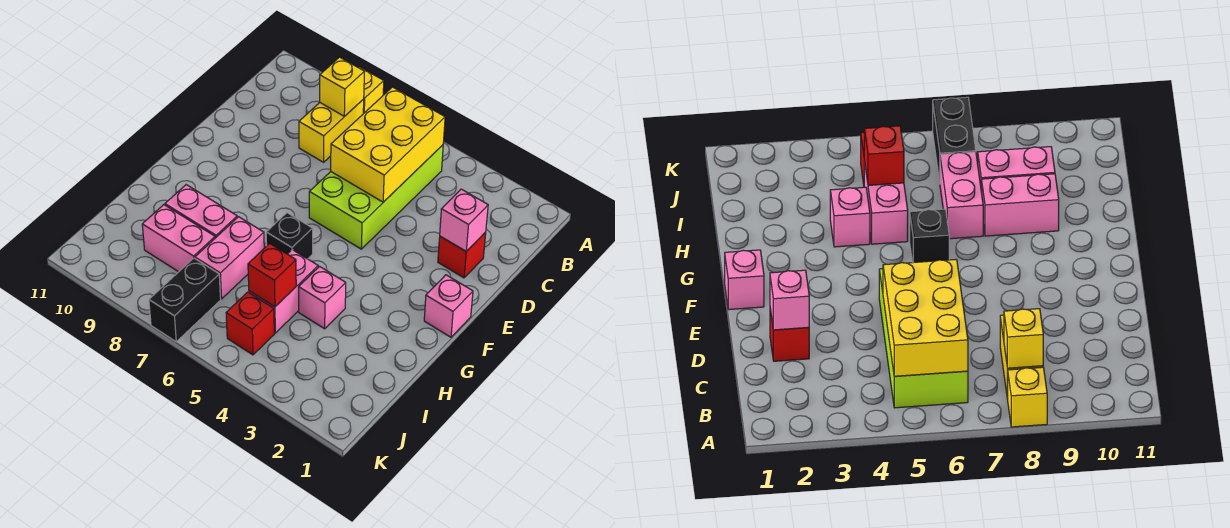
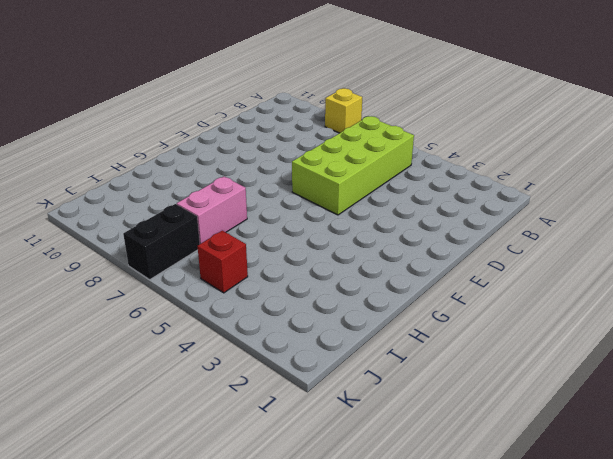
none -> yellow 1x2 brick [299,99,364,162]
none -> red 1x1 brick [438,232,486,278]
none -> pink 1x1 brick [424,275,473,337]

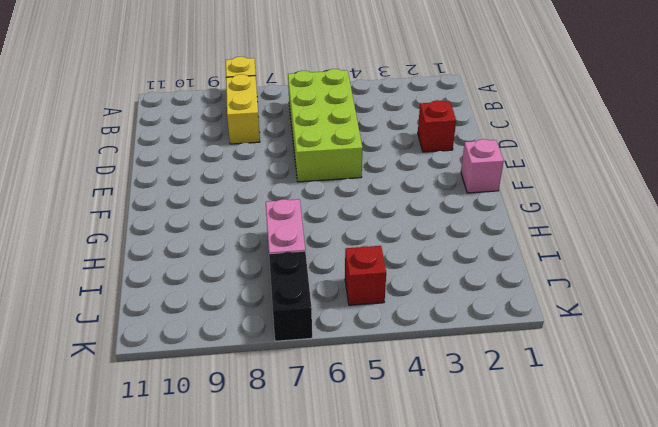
none -> black 1x1 brick [266,213,313,259]
none -> pink 1x1 brick [299,267,346,329]
none -> pink 1x2 brick [249,250,318,333]

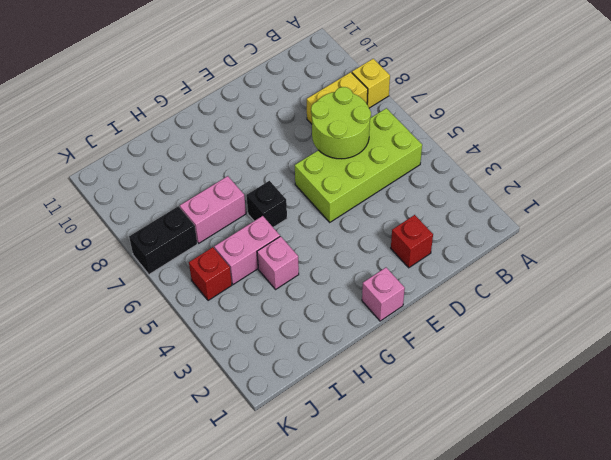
lime 2x2 round brick [311,87,371,159] -> yellow 2x3 brick [331,87,445,202]
none -> pink 1x2 brick [165,185,237,238]
none -> pink 1x2 brick [142,205,215,272]
none -> yellow 1x1 brick [320,57,364,116]

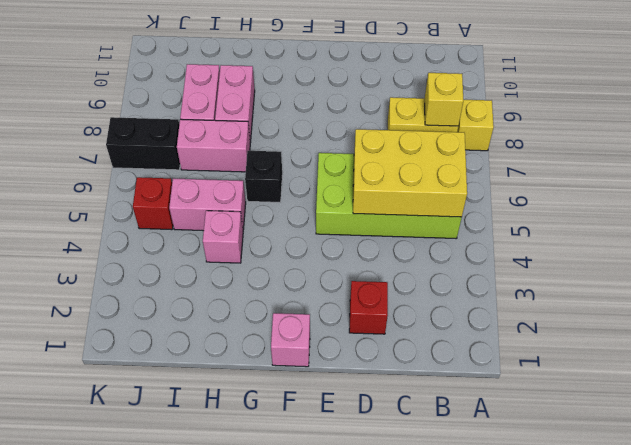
none -> pink 1x1 brick [440,189,488,251]
none -> red 1x1 brick [248,243,296,307]

